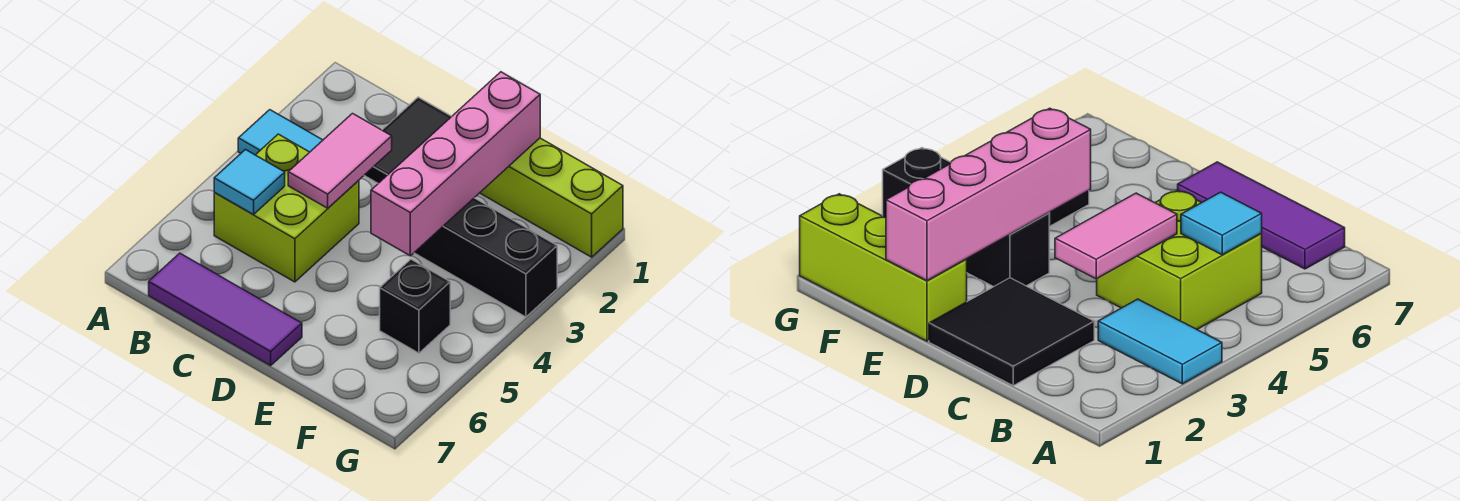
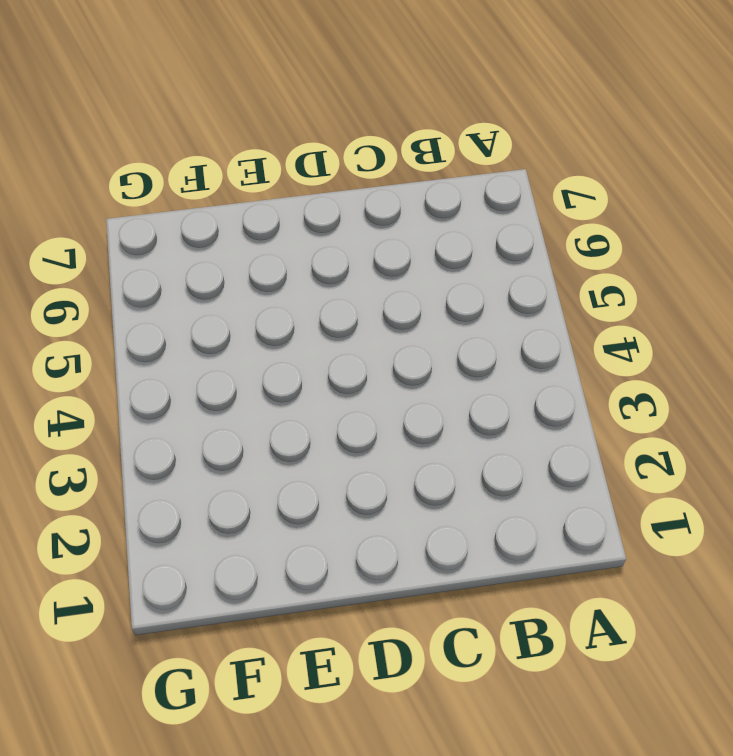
none -> cyan 1x2 tile [238,110,323,155]
none -> lime 2x2 brick [214,134,359,282]

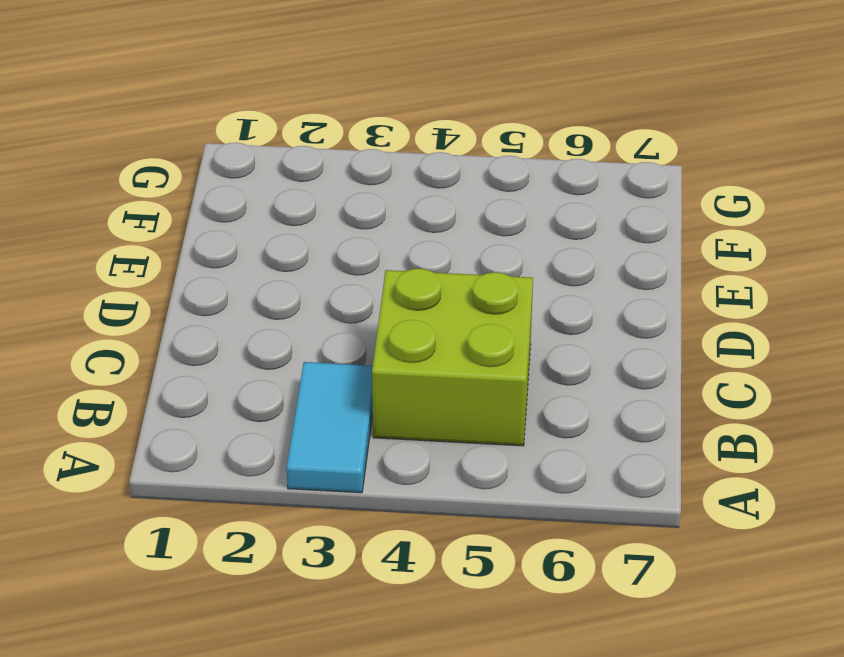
none -> purple 1x3 tile [149,253,302,366]
none -> black 2x2 tile [364,97,452,183]

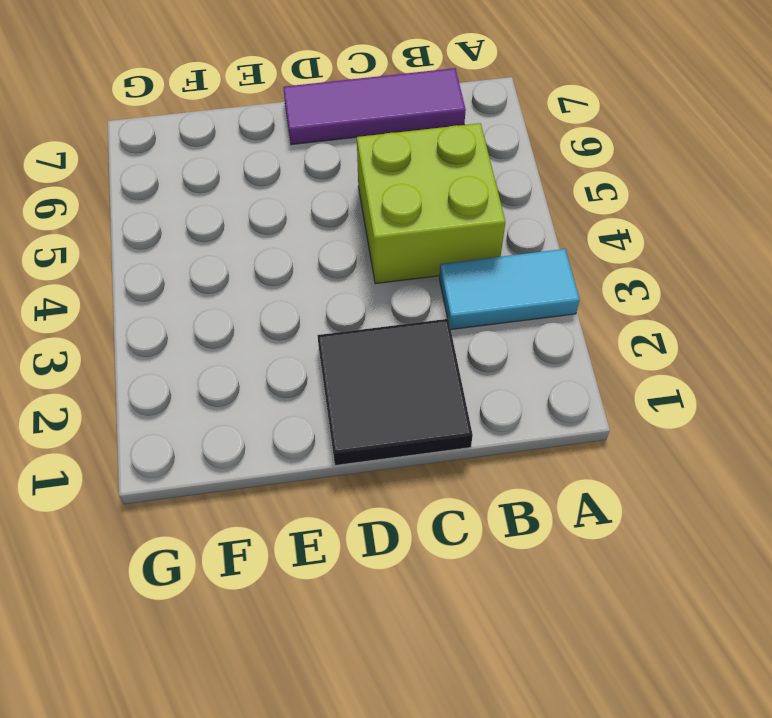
none -> lime 1x3 brick [480,138,623,257]
none -> black 1x3 brick [414,198,557,317]

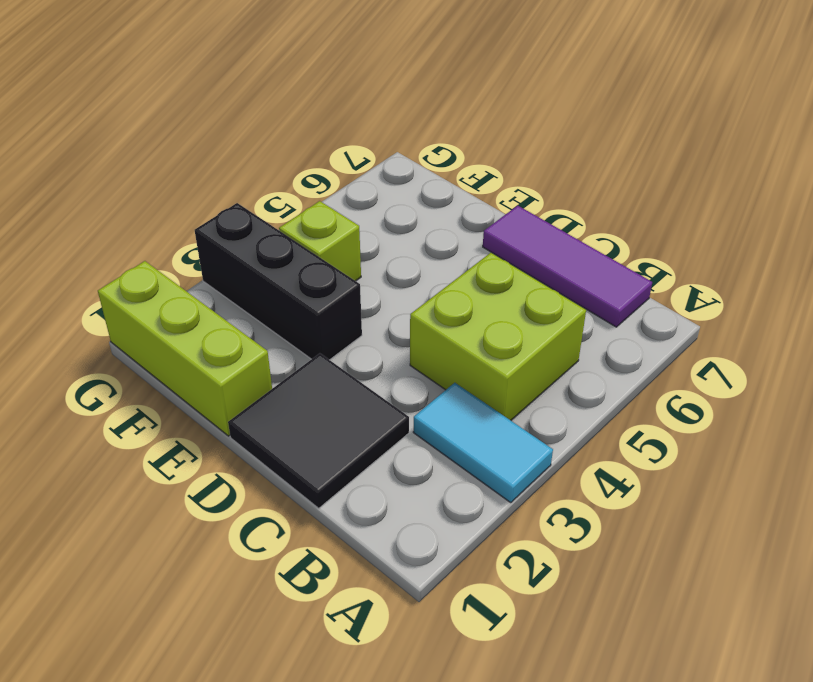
lime 1x1 brick [279,201,361,281] -> none
none -> black 1x1 brick [380,259,450,353]
none -> cyan 1x1 tile [214,150,285,214]

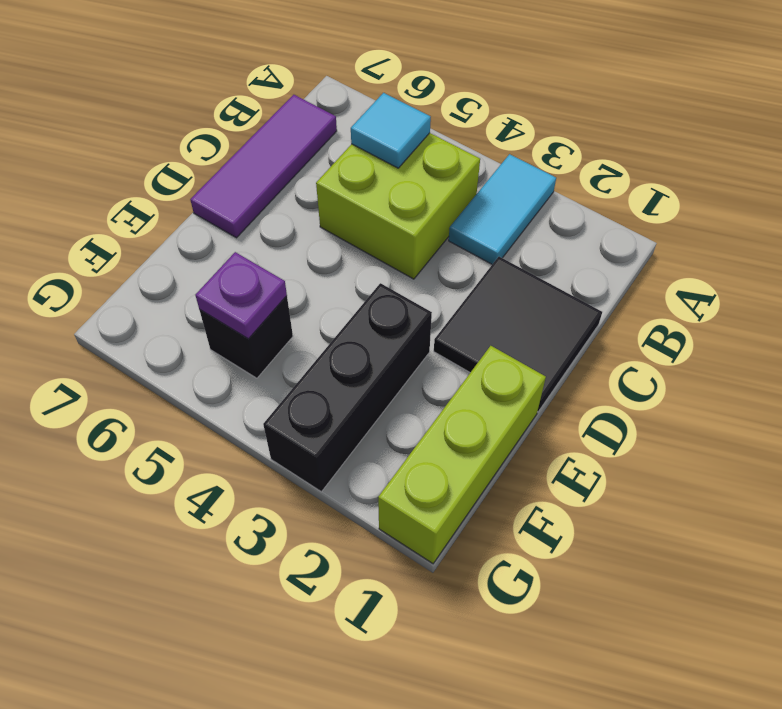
purple 1x1 plate [195,252,287,339] -> none
none -> pink 1x2 tile [288,114,392,208]
none -> pink 1x4 brick [371,72,540,256]

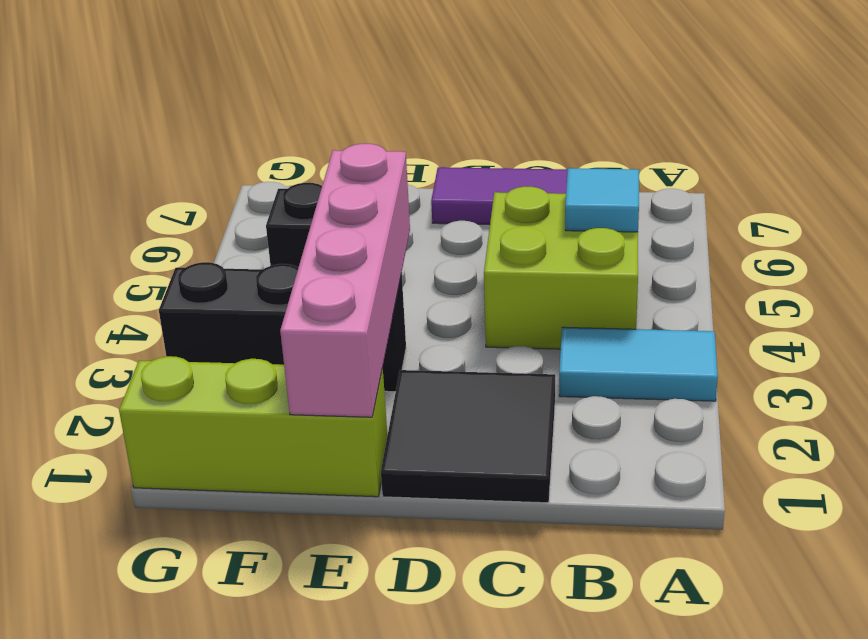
none -> pink 1x2 tile [288,114,392,208]

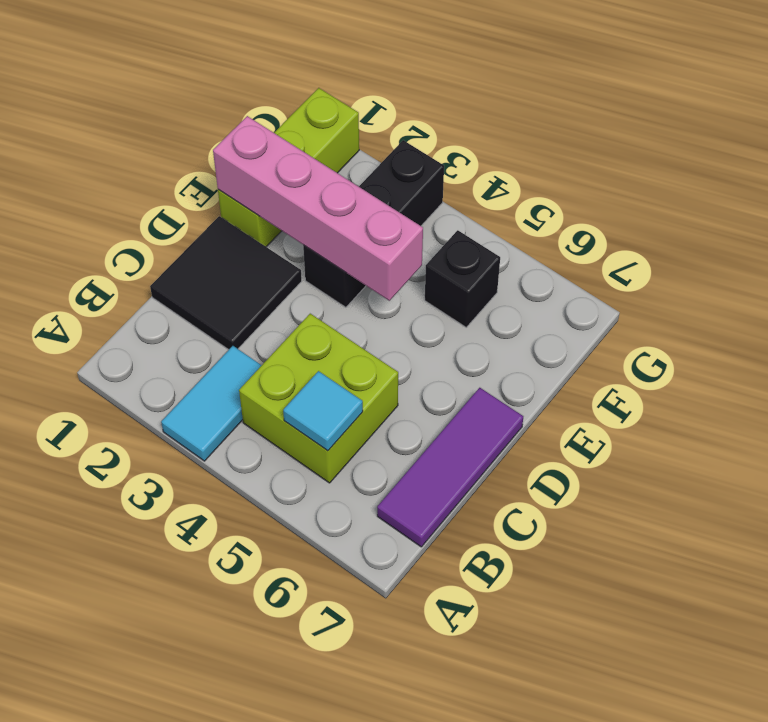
none -> pink 1x2 tile [288,114,392,208]

